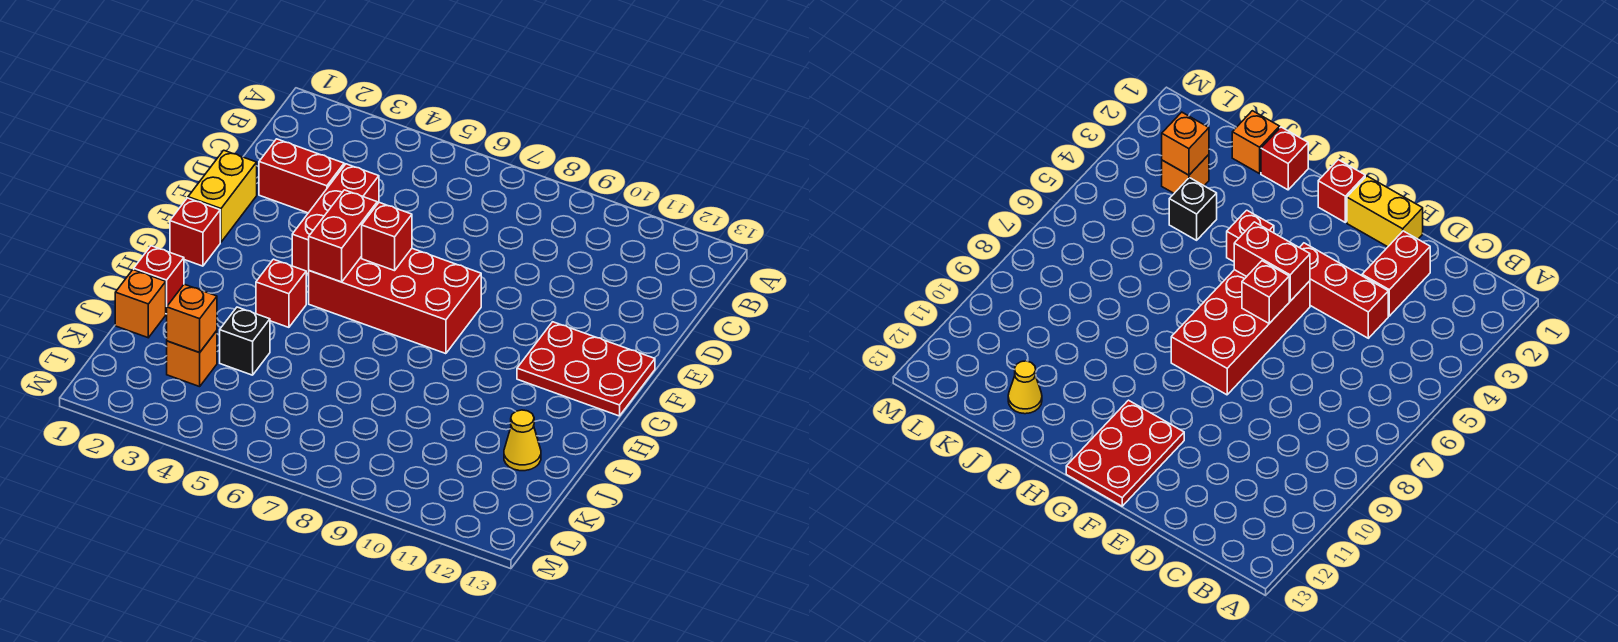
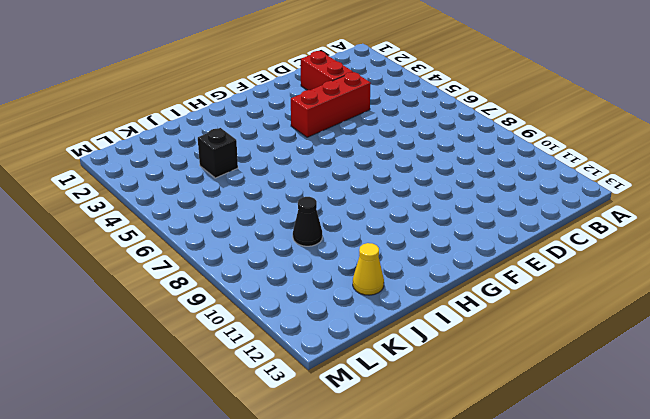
black 1x1 cone [293,197,322,246] -> none
none -> yellow 1x2 brick [188,150,257,242]
none -> red 2x4 brick [309,249,481,354]
none -> red 2x3 plate [517,322,655,416]

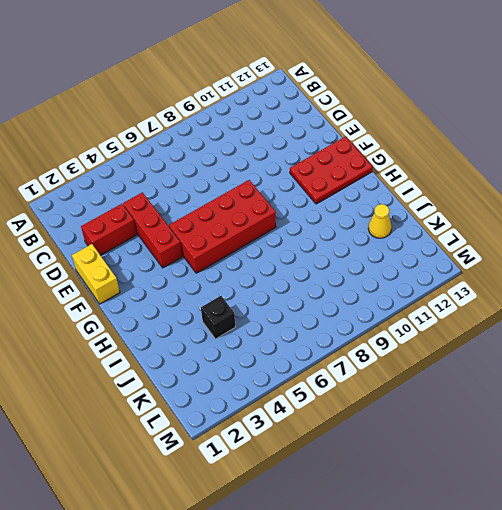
none -> red 1x1 brick [170,198,220,266]
none -> red 1x1 brick [256,259,306,327]
none -> red 1x1 brick [134,246,184,314]

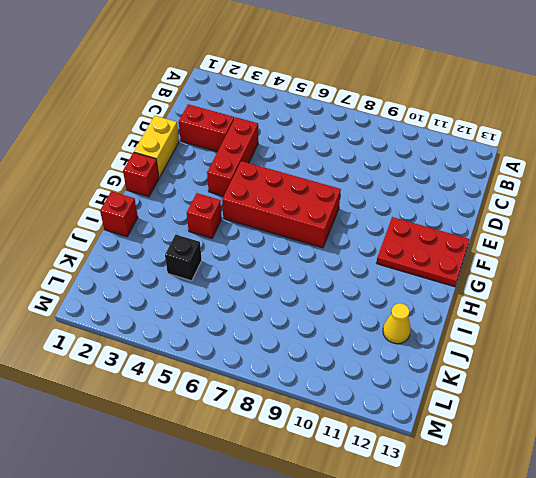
none -> orange 1x1 brick [115,270,166,338]
none -> orange 1x1 brick [167,331,217,387]
none -> red 1x2 brick [309,190,377,282]

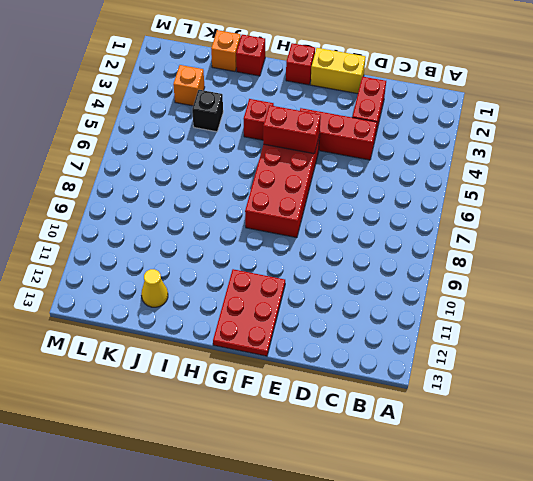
none -> red 1x1 brick [362,203,412,271]
none -> orange 1x1 brick [167,284,217,352]

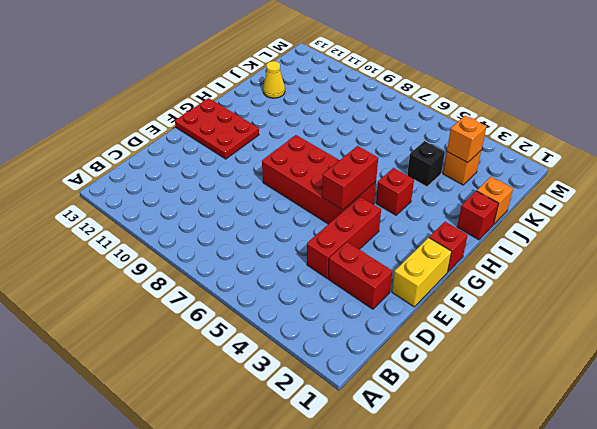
none -> red 1x1 brick [362,203,412,271]

